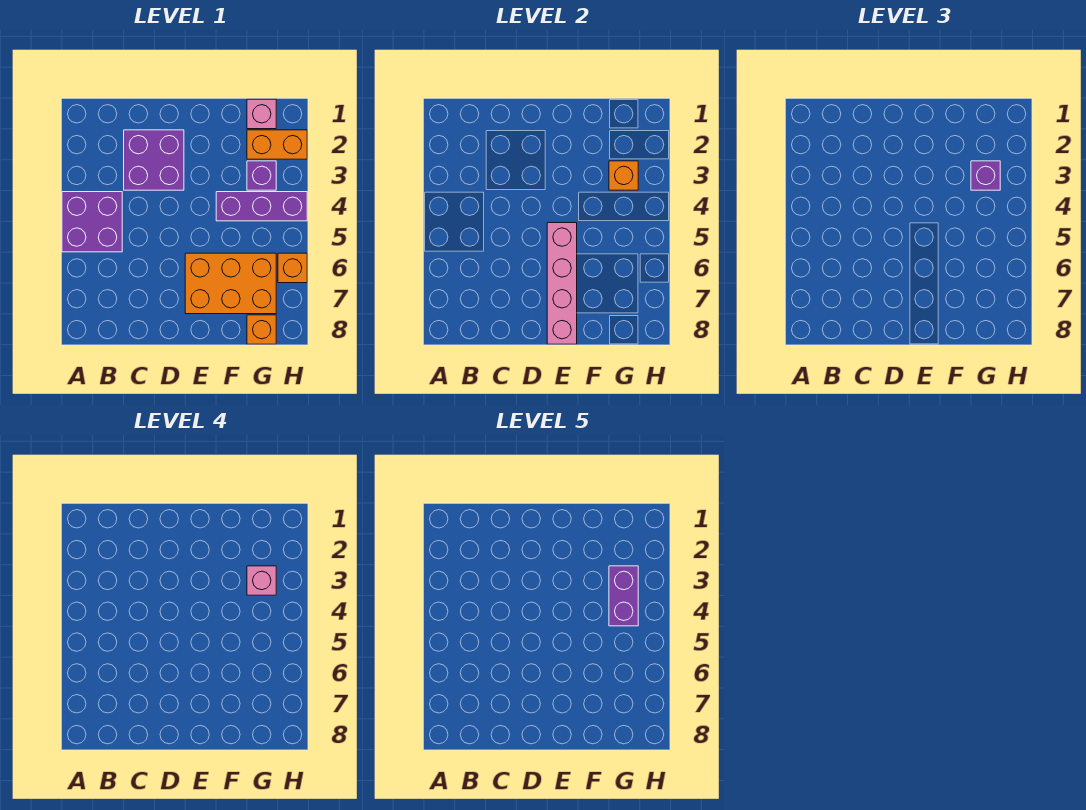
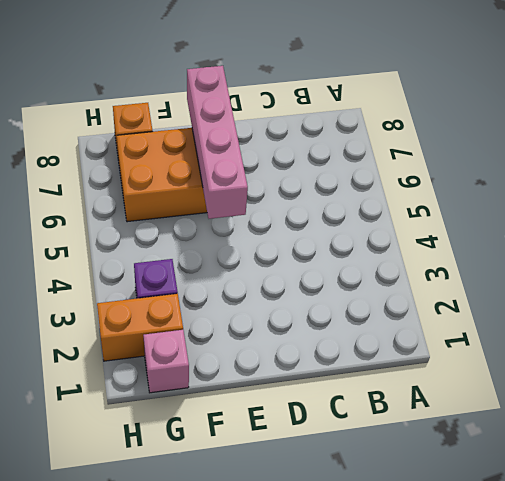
none -> purple 2x2 brick [62,192,122,252]
none -> purple 2x2 brick [124,130,184,190]
none -> purple 1x3 brick [216,192,307,221]

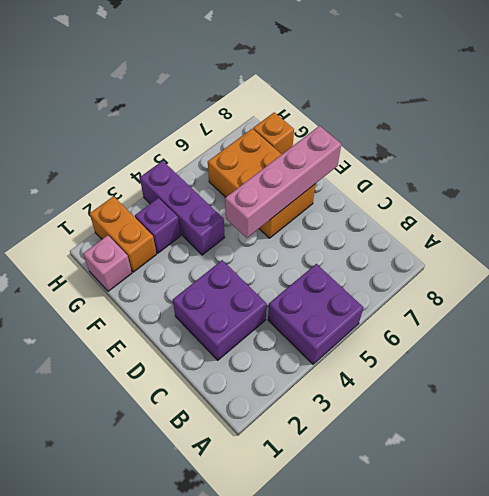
none -> orange 1x1 brick [278,253,307,283]
none -> orange 1x1 brick [609,161,638,190]
none -> purple 1x1 brick [971,161,1000,190]

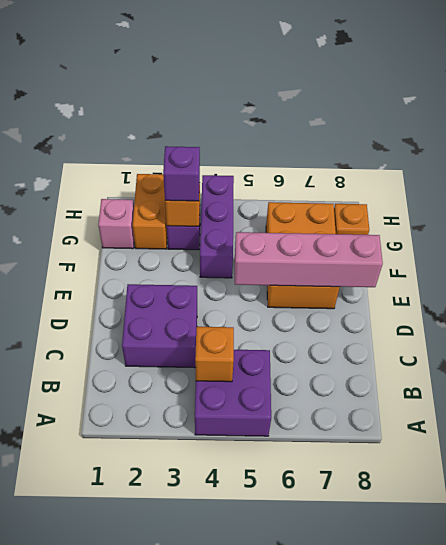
orange 1x1 brick [195,327,234,382] -> orange 1x1 brick moved to [278,253,307,283]
none -> pink 1x1 brick [247,566,276,595]
none -> purple 1x2 brick [609,566,638,626]

